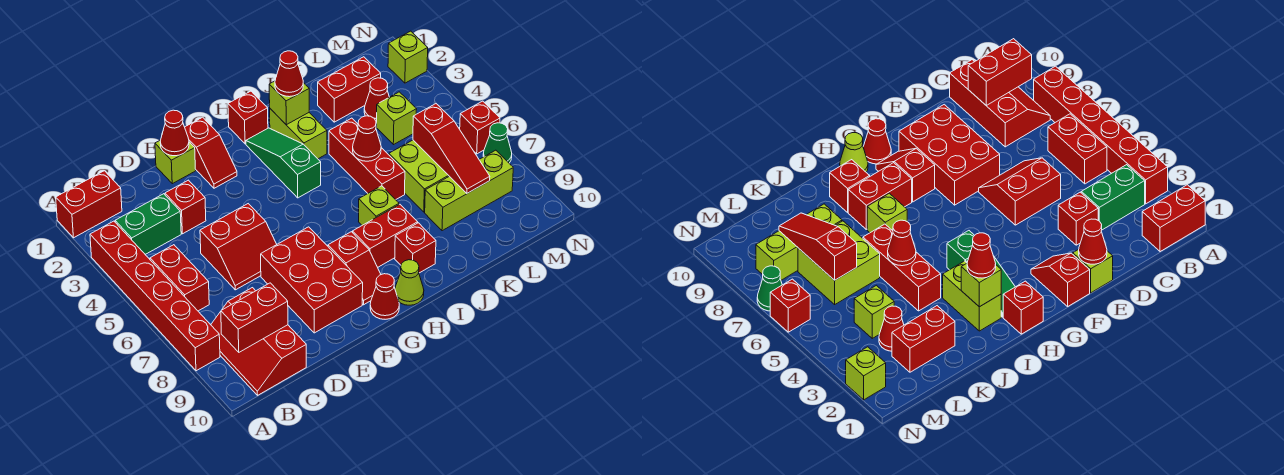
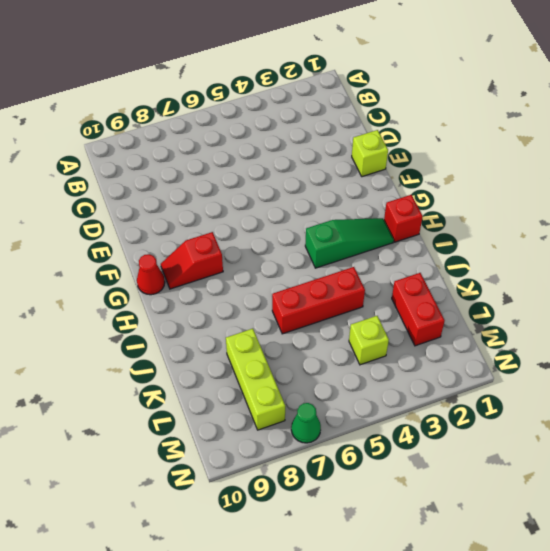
none -> red 1x2 brick [56,171,122,238]
none -> red 1x6 brick [90,221,220,371]
none -> green 1x2 brick [115,194,181,254]
none -> red 1x2 brick [150,245,209,311]

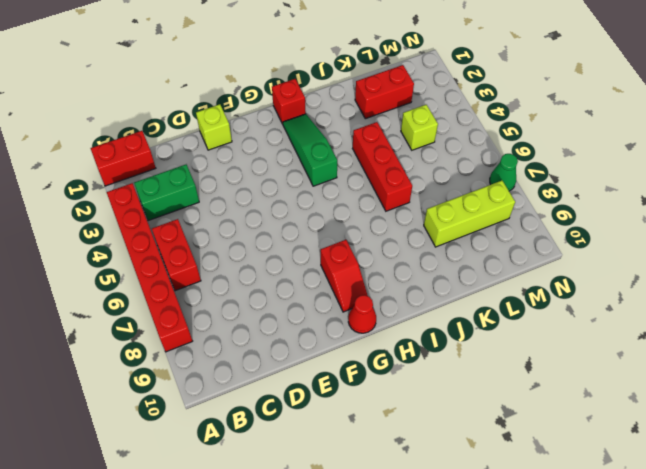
none -> red 2x3 slope [211,288,306,395]
none -> red 1x1 brick [165,180,206,234]
none -> red 2x2 slope [200,204,277,290]
none -> red 2x3 brick [261,227,363,333]

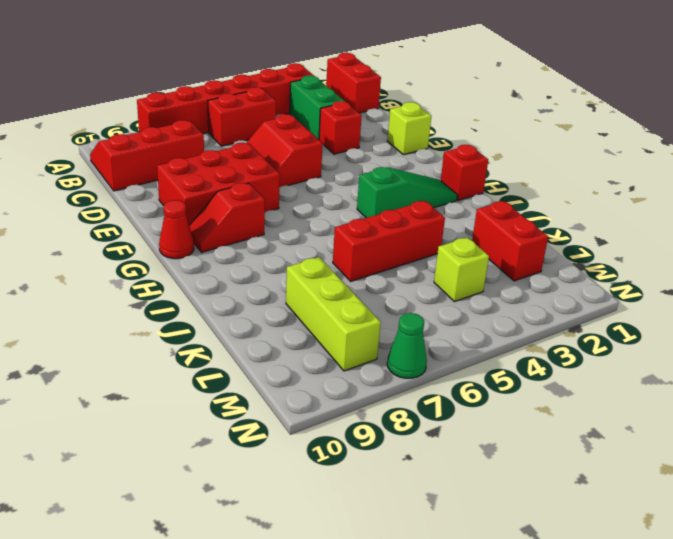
none -> red 1x2 slope [185,117,237,188]
none -> red 1x2 brick [353,204,418,267]
none -> lime 1x1 cone [395,260,424,305]
none -> lime 1x2 brick [270,109,327,159]

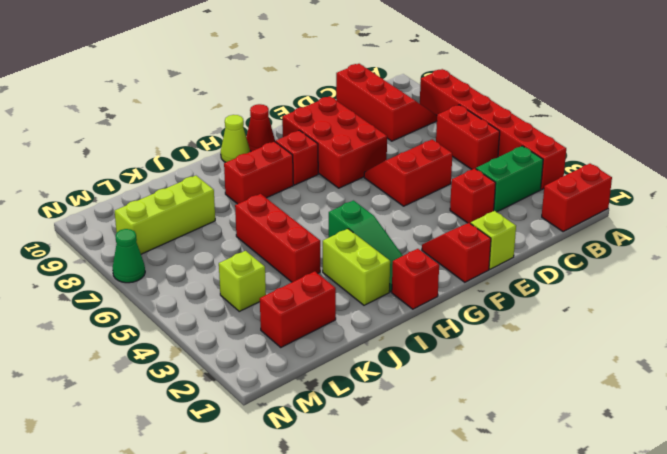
none -> lime 1x1 brick [359,186,399,225]
none -> red 1x1 brick [395,223,436,273]
none -> lime 2x2 brick [389,140,449,212]
none -> red 1x1 cone [364,78,389,122]

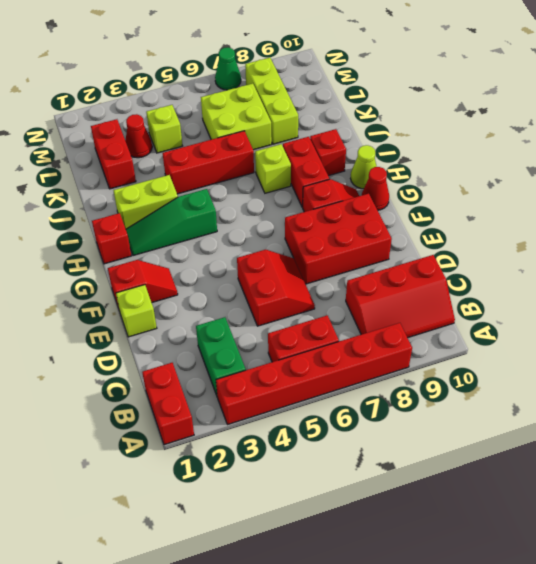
none -> red 1x1 brick [165,180,206,234]
none -> lime 1x1 brick [388,31,428,83]
none -> red 1x1 brick [460,101,500,154]
none -> red 1x2 brick [221,283,288,352]

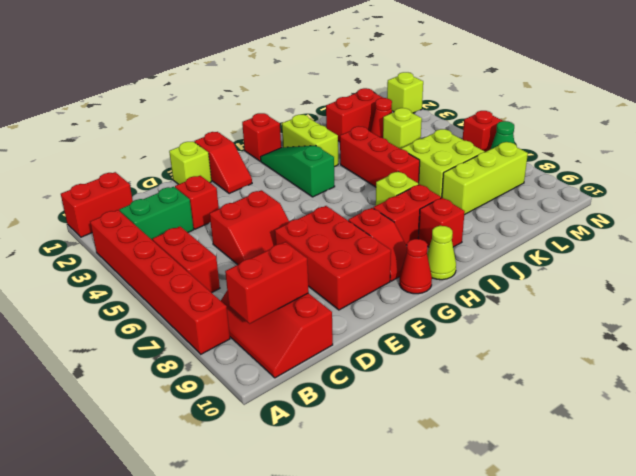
none -> red 1x1 cone [160,110,189,156]
none -> lime 1x1 brick [269,81,309,125]
none -> red 1x1 cone [353,116,381,161]
none -> red 1x3 slope [413,104,490,193]

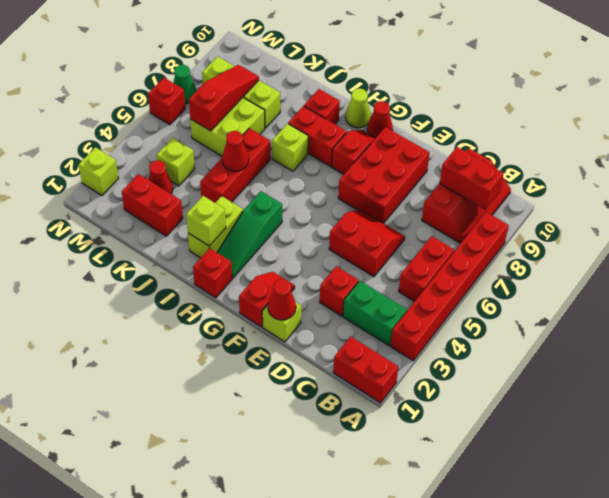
none -> red 1x1 cone [275,51,303,97]

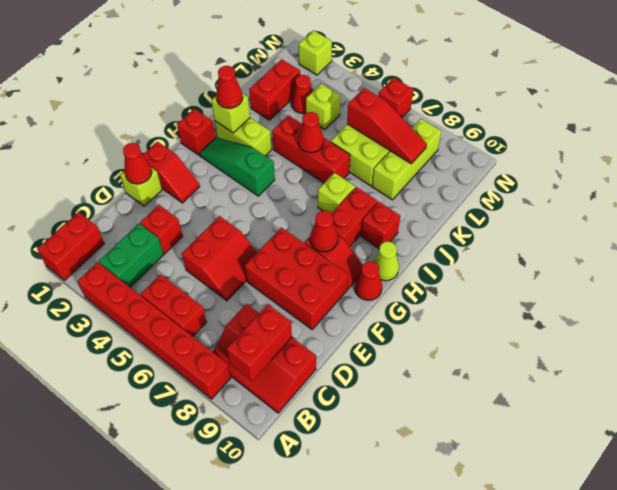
red 1x1 cone [310,211,338,252] -> none
none -> green 1x1 cone [483,123,512,163]

